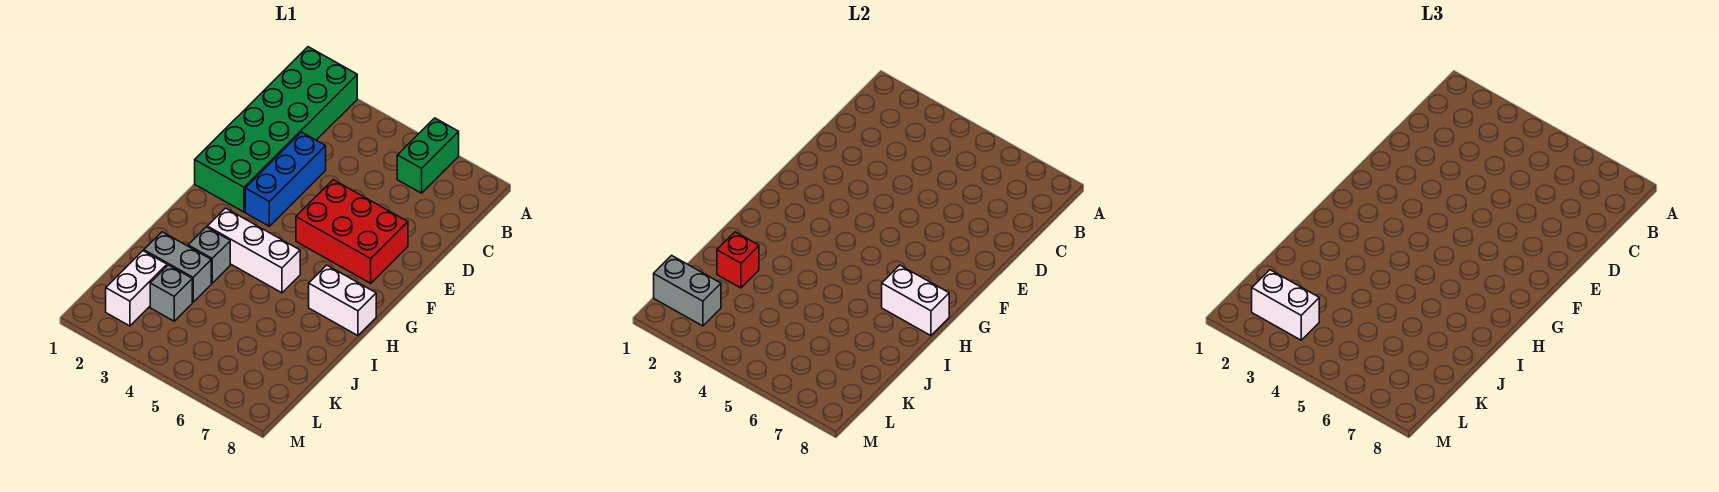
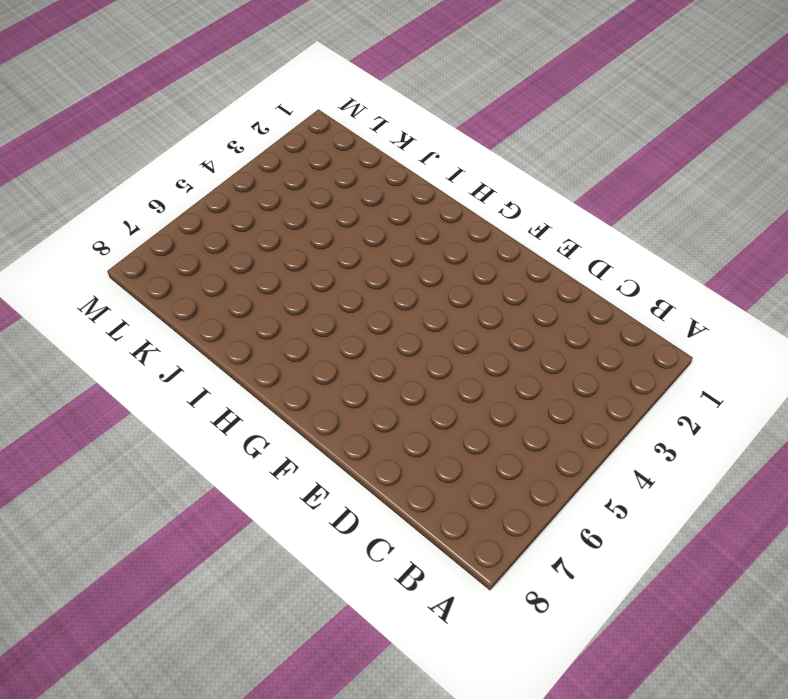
none -> green 2x6 brick [195,47,357,212]
none -> green 1x2 brick [397,118,459,193]
none -> blue 1x3 brick [245,132,326,226]

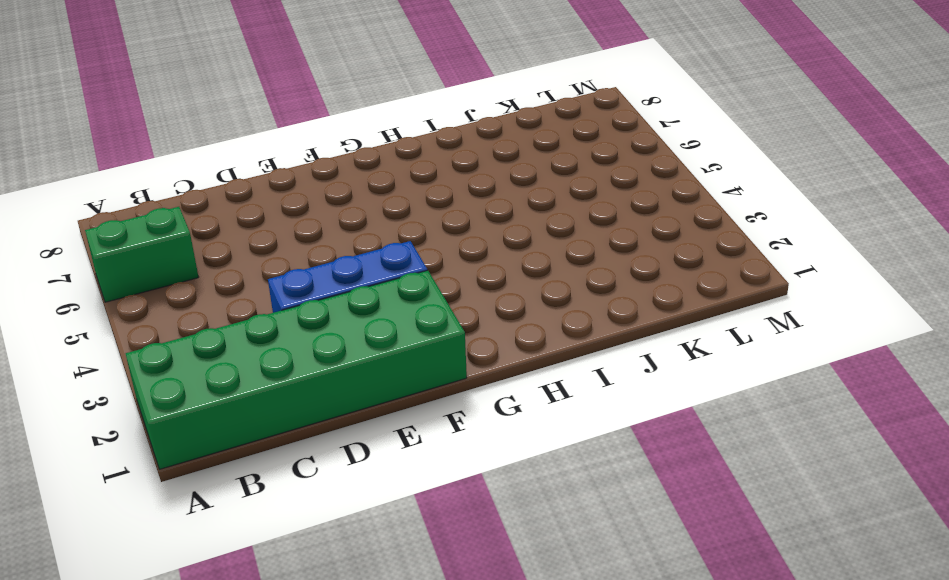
none -> red 2x3 brick [296,180,408,283]
none -> white 1x3 brick [207,208,300,293]
none -> white 1x2 brick [309,265,376,336]

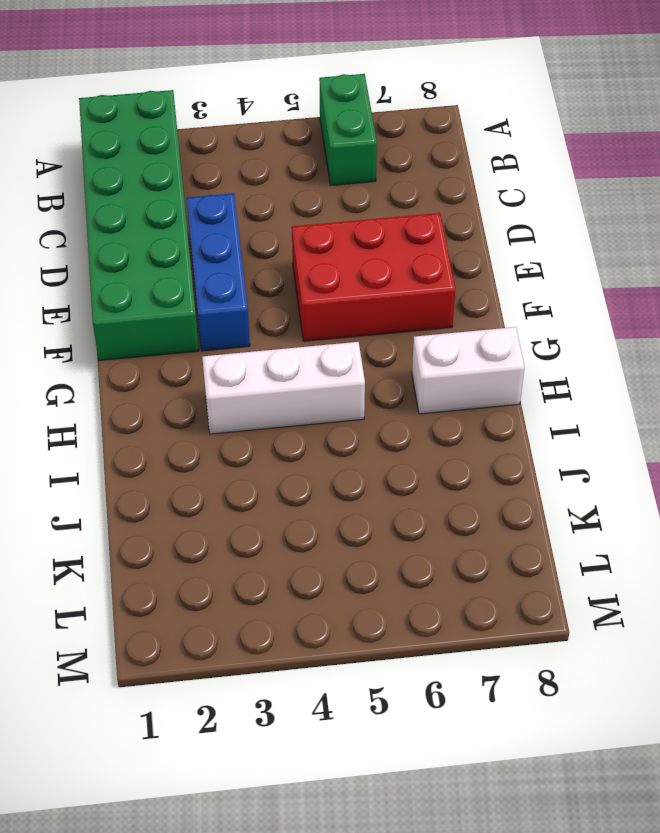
none -> grey 1x1 brick [188,227,230,283]
none -> grey 1x2 brick [144,232,211,302]
none -> white 1x2 brick [106,251,167,326]

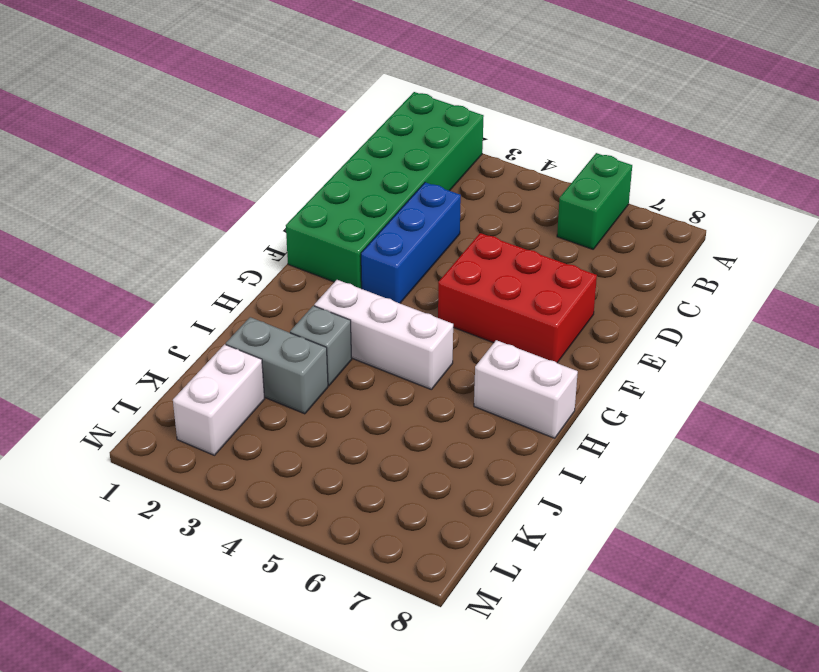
none -> grey 1x1 brick [150,265,192,321]
none -> white 1x2 brick [882,265,949,336]
none -> red 1x1 brick [717,232,759,288]

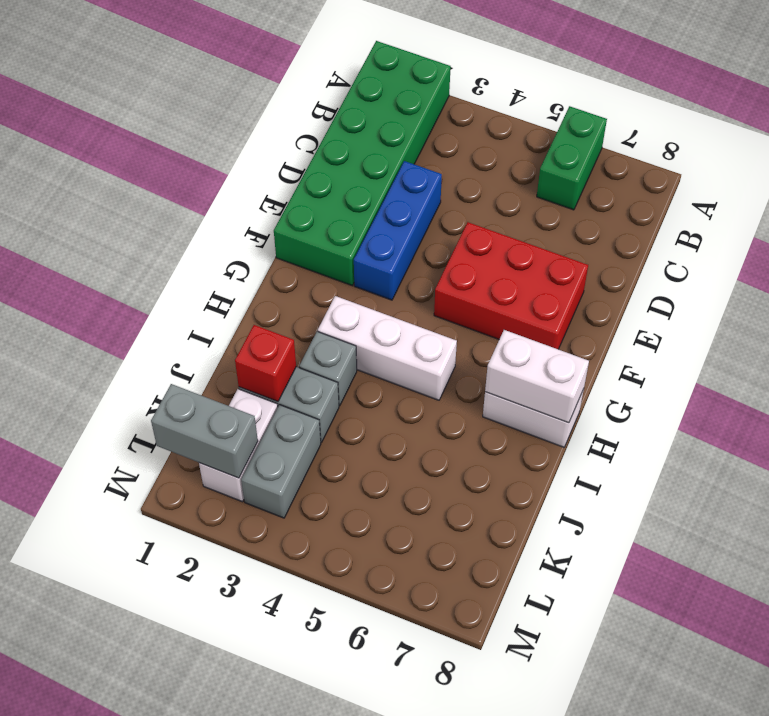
grey 1x2 brick [241,405,321,518] -> grey 1x1 brick [150,265,192,321]
none -> white 1x2 brick [1252,270,1319,340]

